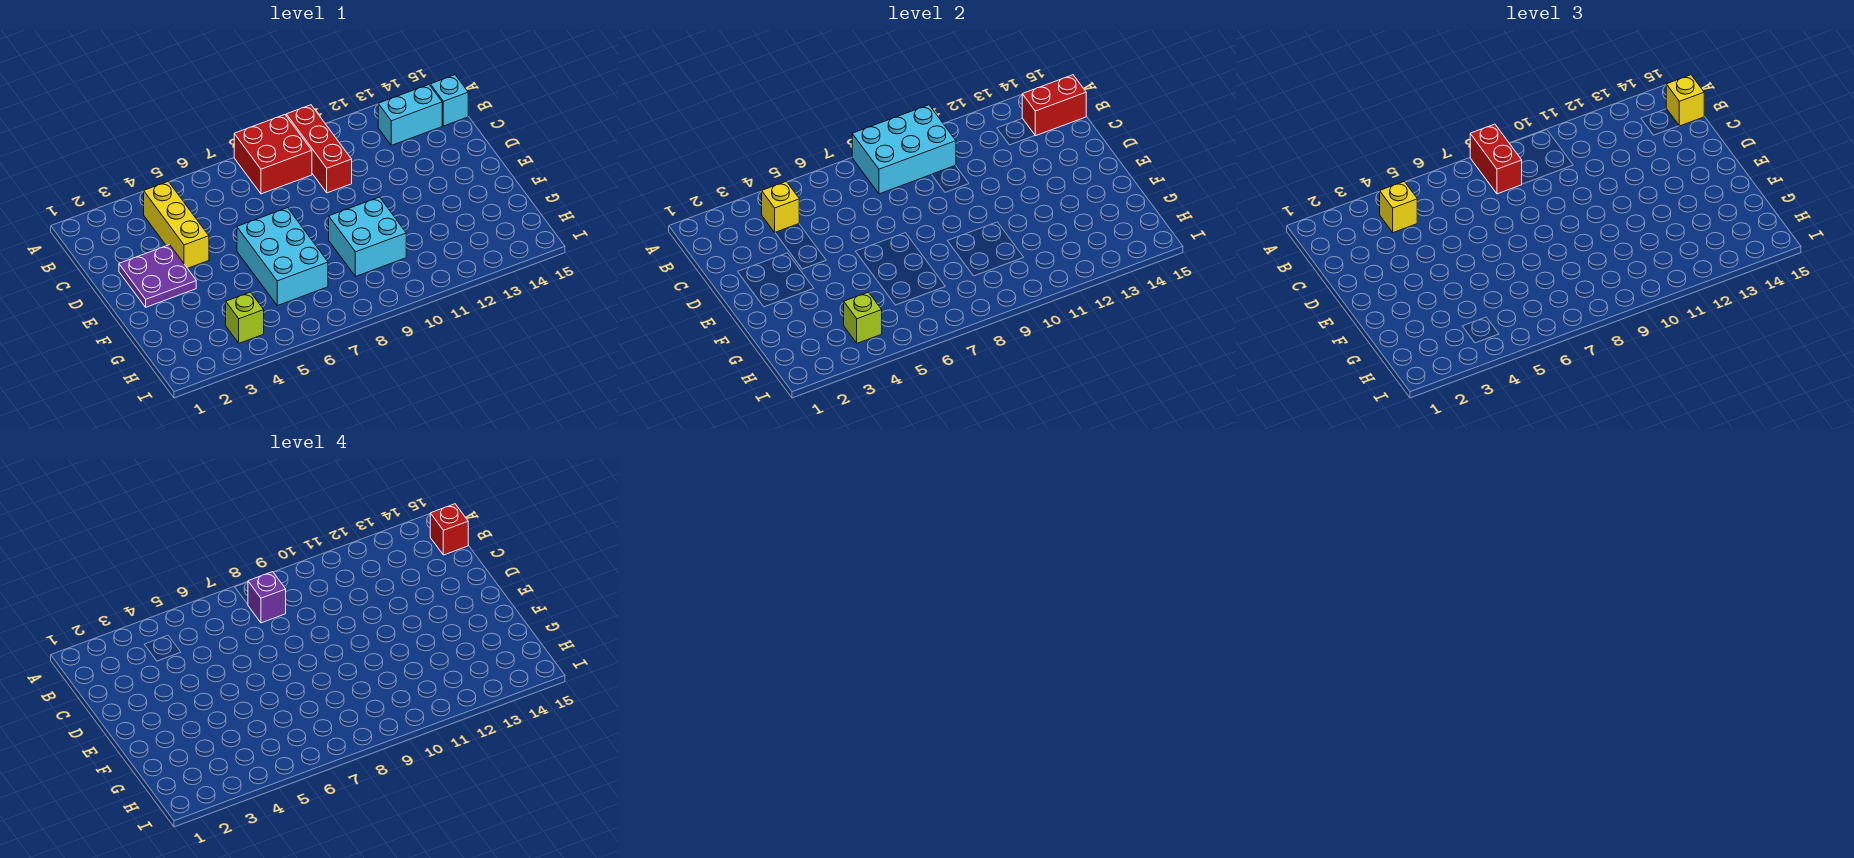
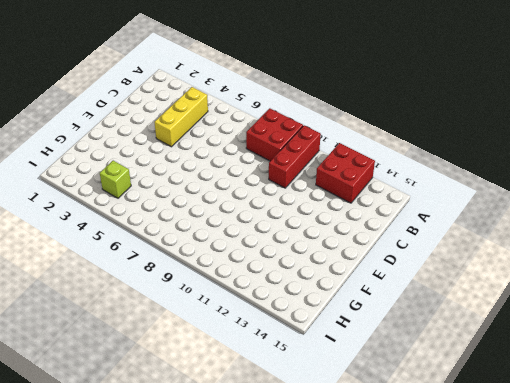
red 2x2 brick [316,143,375,203] -> cyan 1x2 brick [378,85,442,145]
none -> cyan 1x1 brick [430,75,468,126]
none -> purple 2x2 plate [119,245,196,307]
none -> cyan 2x3 brick [237,208,328,306]

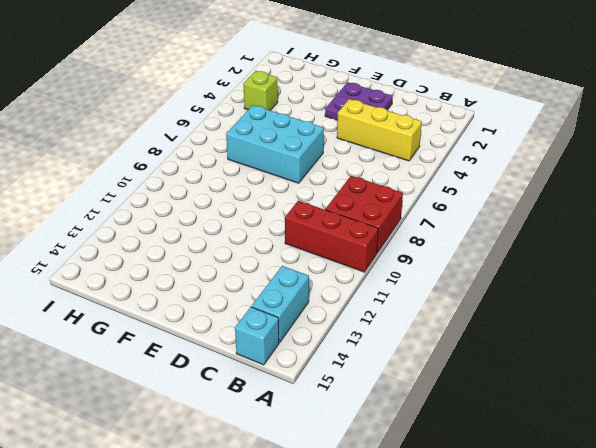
none -> cyan 2x2 brick [329,197,406,277]
none -> cyan 2x3 brick [852,105,956,194]
none -> yellow 1x1 brick [762,181,799,232]

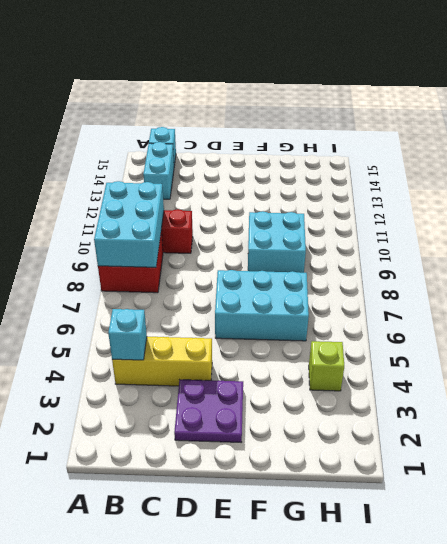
cyan 1x1 brick [108,309,147,360] -> yellow 1x1 brick [762,181,799,232]
none -> red 1x2 brick [1022,75,1086,136]
none -> lime 1x1 brick [844,292,882,343]
none -> red 1x2 brick [1470,124,1522,194]

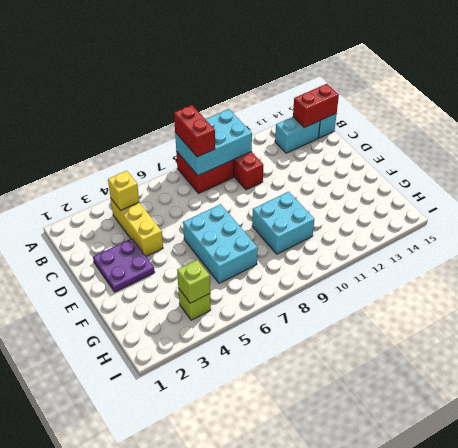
none -> yellow 1x1 brick [1380,181,1417,233]
none -> yellow 1x1 brick [1666,75,1704,126]
none -> purple 1x1 brick [248,572,286,623]

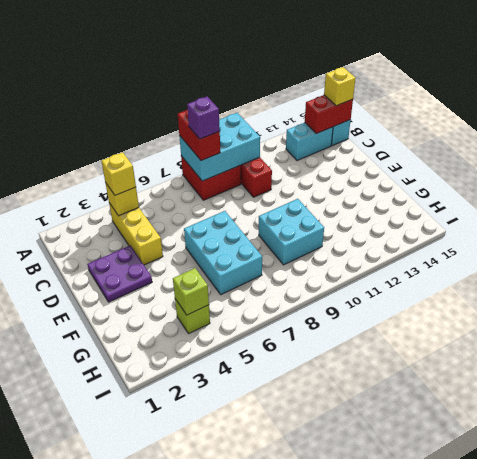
none -> red 1x1 brick [430,504,468,555]

